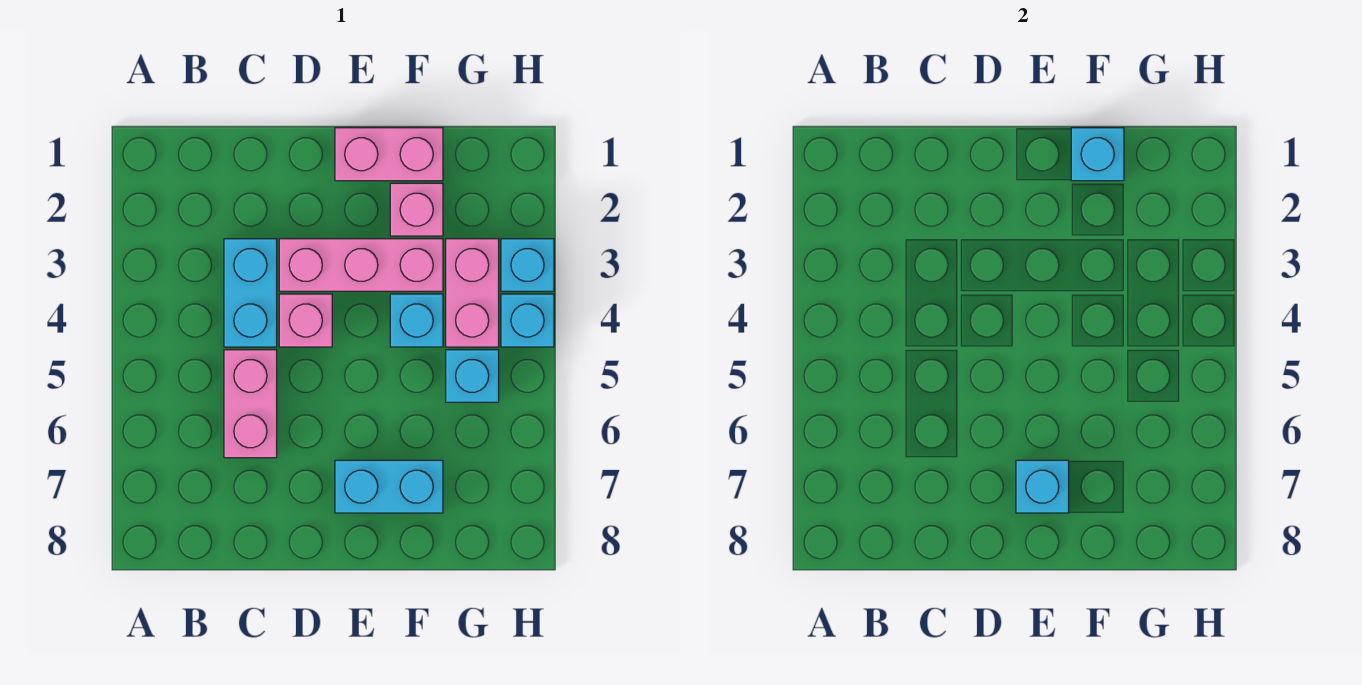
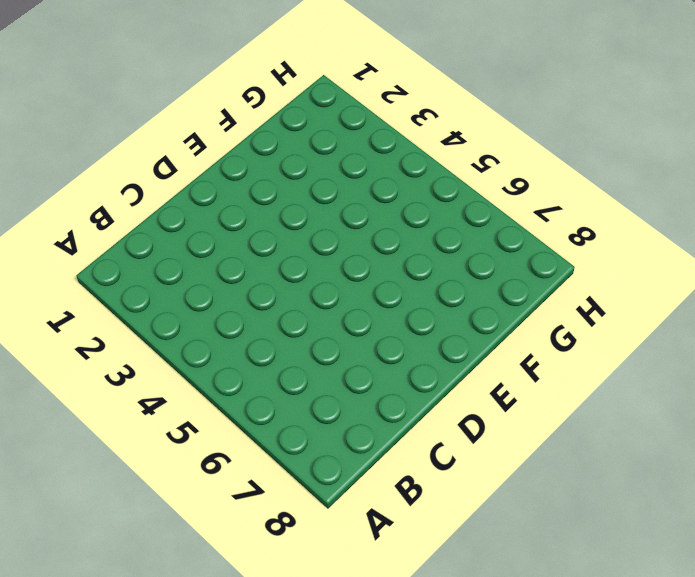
none -> cyan 1x2 brick [224,239,277,347]
none -> pink 1x2 brick [224,350,277,458]
none -> pink 1x3 brick [279,239,443,291]

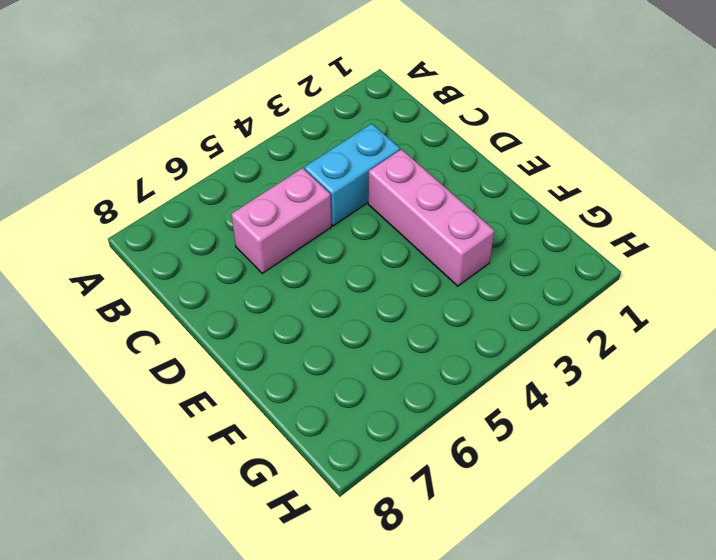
none -> pink 1x1 brick [279,294,332,347]
none -> pink 1x2 brick [335,128,443,181]
none -> cyan 1x2 brick [335,460,443,513]

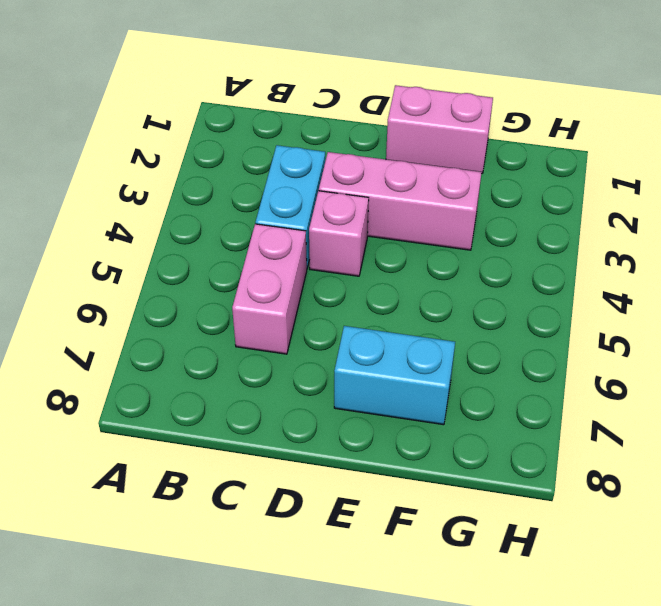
none -> pink 1x1 brick [390,183,443,236]
none -> cyan 1x1 brick [390,294,443,347]
none -> pink 1x2 brick [446,239,499,347]

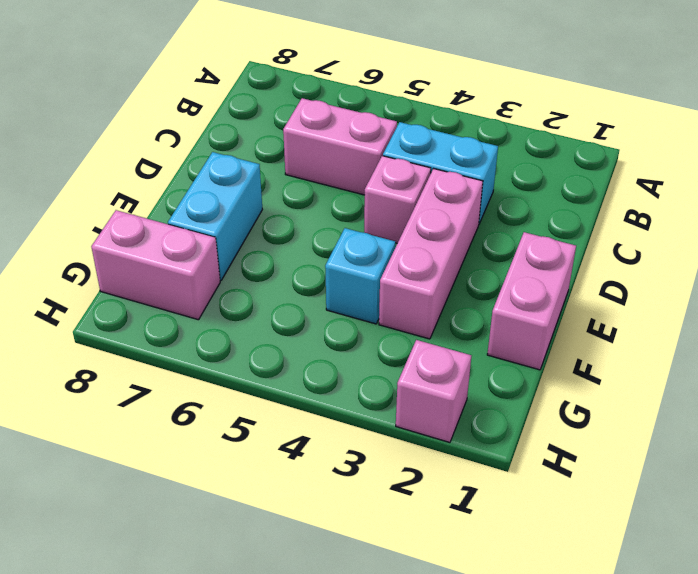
pink 1x2 brick [91,210,220,320] -> pink 1x2 brick moved to [446,239,499,347]
pink 1x1 brick [396,340,471,442] -> pink 1x1 brick moved to [390,183,443,236]
none -> cyan 1x1 brick [446,350,499,402]
none -> cyan 1x1 brick [501,239,554,291]
none -> cyan 1x1 brick [501,294,554,347]

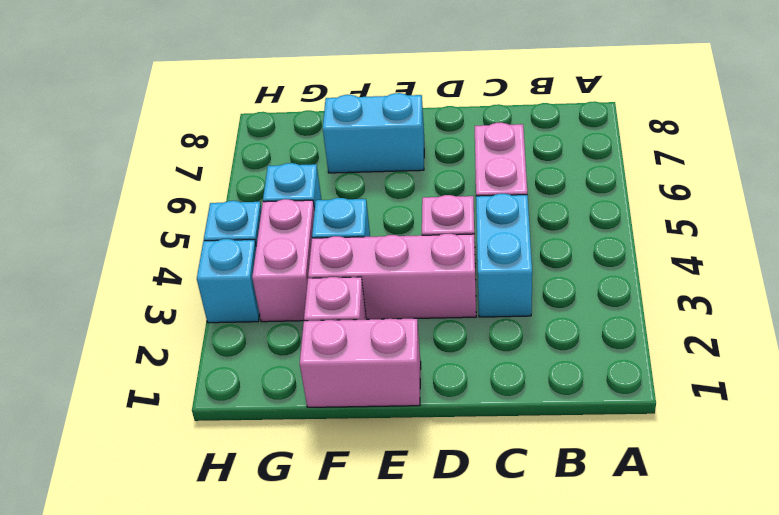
none -> cyan 1x1 brick [1016,460,1069,513]
none -> cyan 1x1 brick [1071,128,1124,181]

